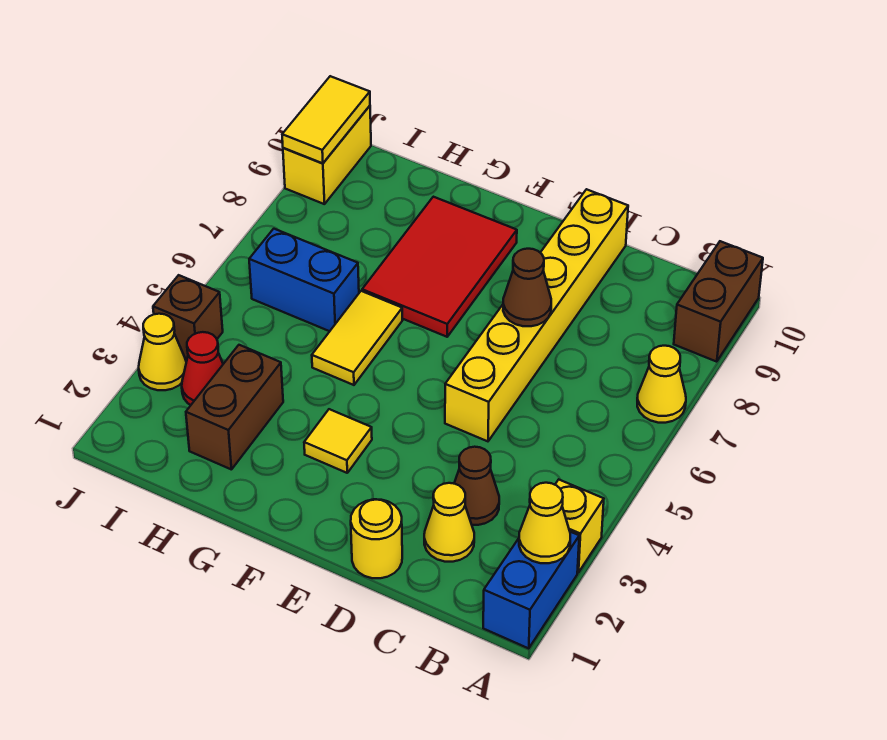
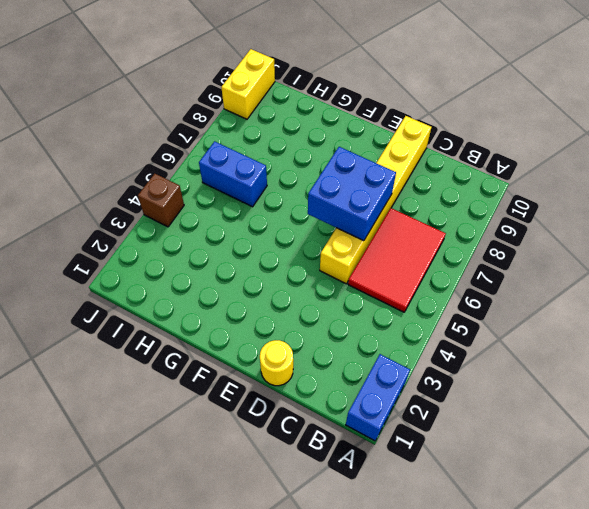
red 2x3 tile [348,208,446,312] -> red 2x3 tile moved to [362,197,517,337]
blue 2x2 brick [308,147,396,241] -> brown 1x1 cone [503,249,551,326]
none -> yellow 1x1 brick [555,480,604,573]
none -> yellow 1x1 cone [637,346,686,423]
none -> brown 1x2 brick [674,241,763,362]

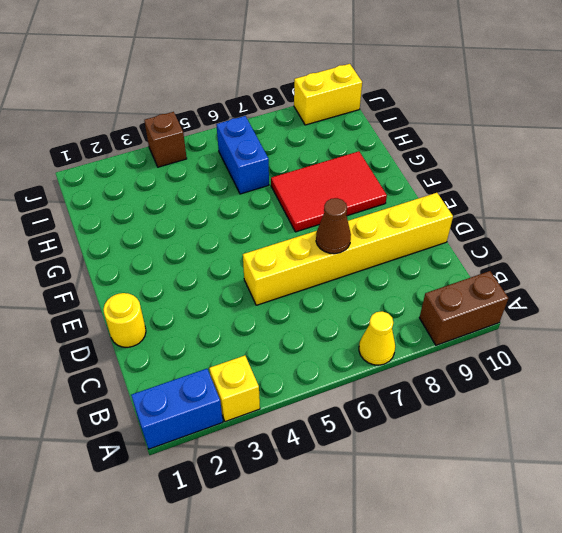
none -> yellow 1x1 cone [424,483,474,562]
none -> brown 1x1 cone [454,447,499,525]
none -> yellow 1x1 tile [304,409,372,473]

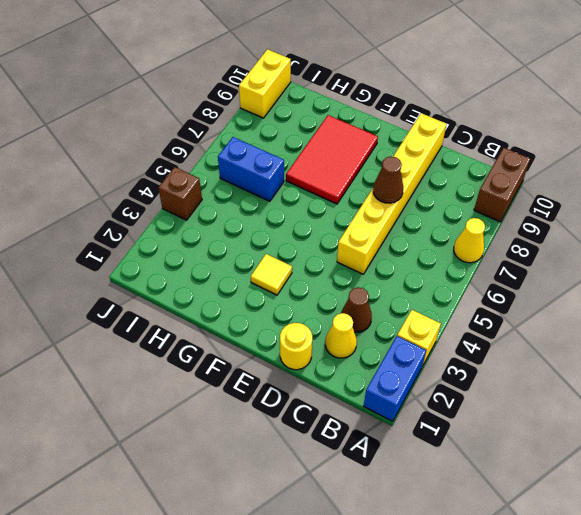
none -> yellow 1x2 tile [312,291,403,385]
none -> brown 1x2 brick [186,345,283,470]
none -> red 1x1 cone [182,332,223,405]

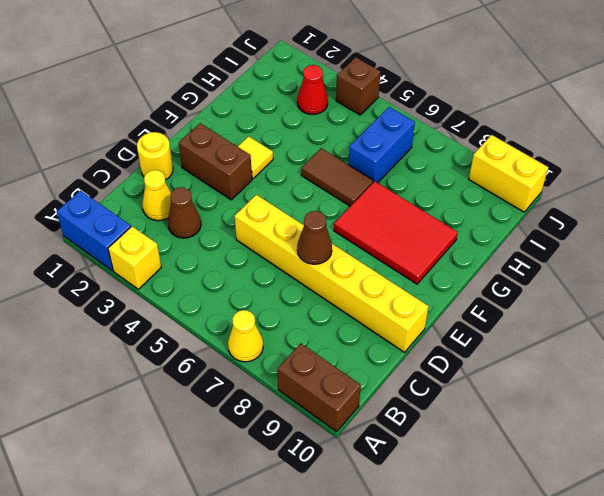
brown 1x2 brick [179,123,252,200] -> brown 1x2 brick moved to [186,345,283,470]
brown 1x2 tile [301,148,373,206] -> yellow 1x2 tile [312,291,403,385]
none -> yellow 1x1 cone [139,314,186,390]
none -> yellow 1x1 cone [519,483,570,563]
none -> yellow 1x2 tile [282,76,370,163]

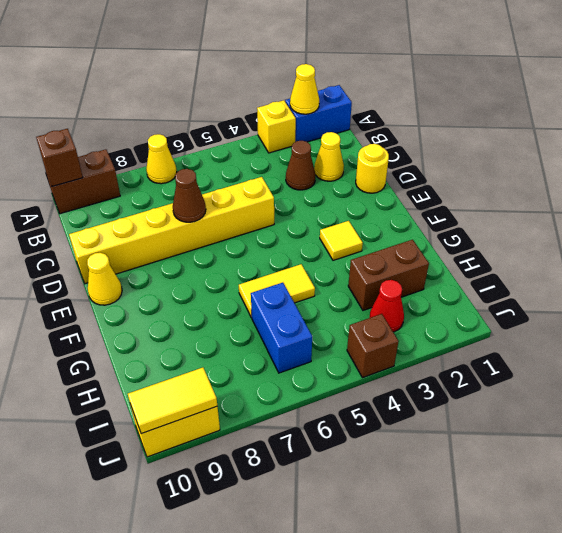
brown 1x1 brick [36,129,83,186] -> none
yellow 1x1 cone [87,253,122,305] -> yellow 1x1 cone moved to [139,314,186,390]
none -> red 2x3 tile [362,197,517,337]

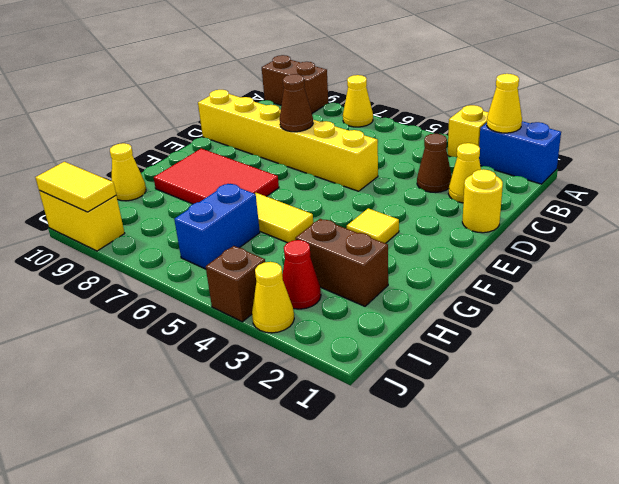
yellow 1x1 cone [110,143,146,201] -> none

